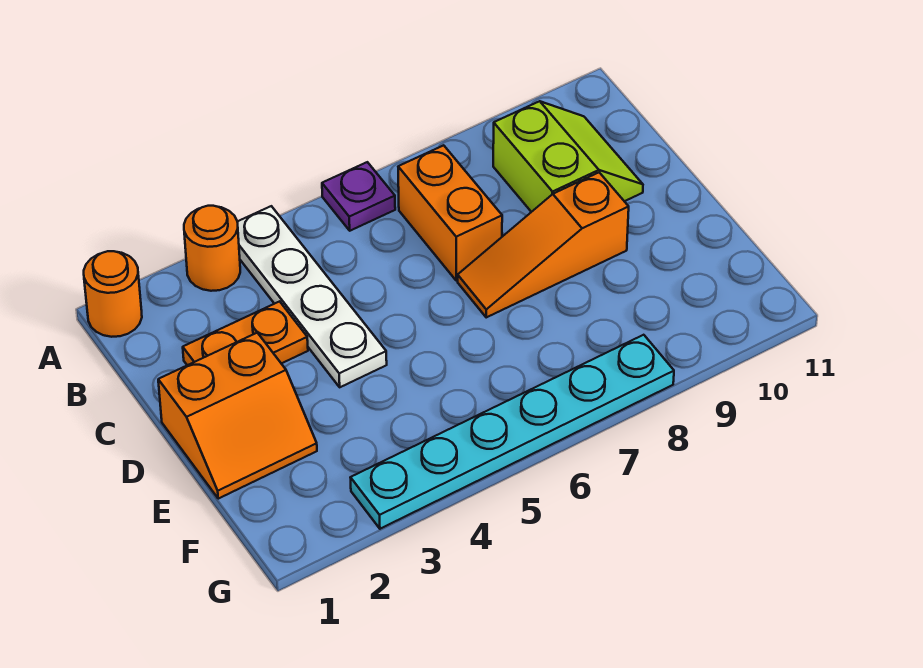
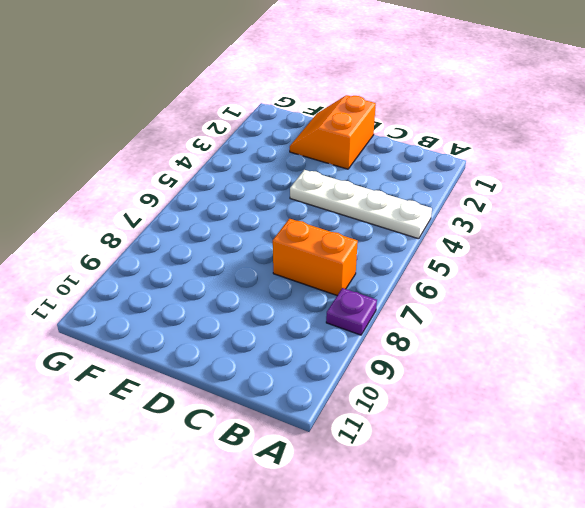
purple 1x1 plate [326,288,377,335] -> purple 1x1 plate moved to [322,162,395,231]
none -> orange 1x1 round brick [84,251,142,337]
none -> orange 1x1 round brick [184,206,240,291]

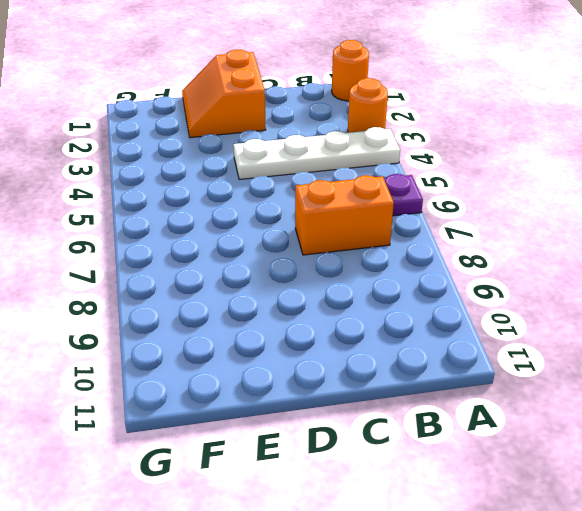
none -> lime 2x2 slope [493,101,643,212]
none -> orange 1x2 plate [183,301,308,365]

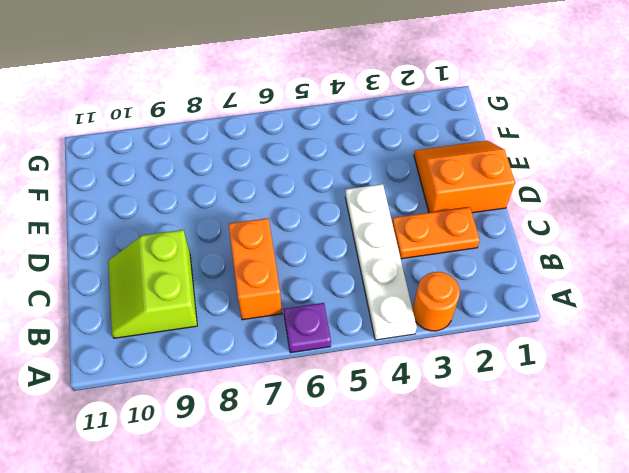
none -> orange 1x1 round brick [84,251,142,337]
none -> orange 1x3 slope [458,173,629,317]

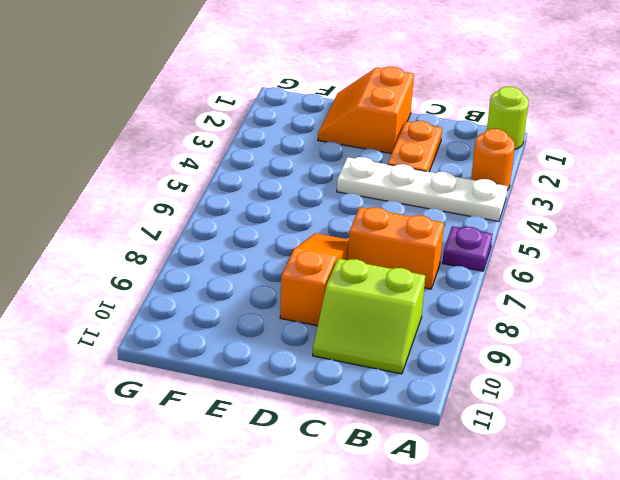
lime 1x1 round brick [487,87,529,150] -> orange 1x1 round brick [84,251,142,337]
none -> cyan 1x6 plate [350,335,674,529]

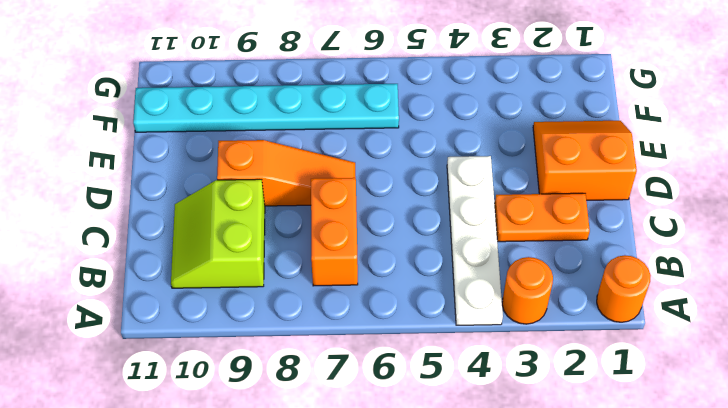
cyan 1x6 plate [133,84,399,132] -> cyan 1x6 plate moved to [350,335,674,529]
none -> purple 1x1 plate [322,162,395,231]

